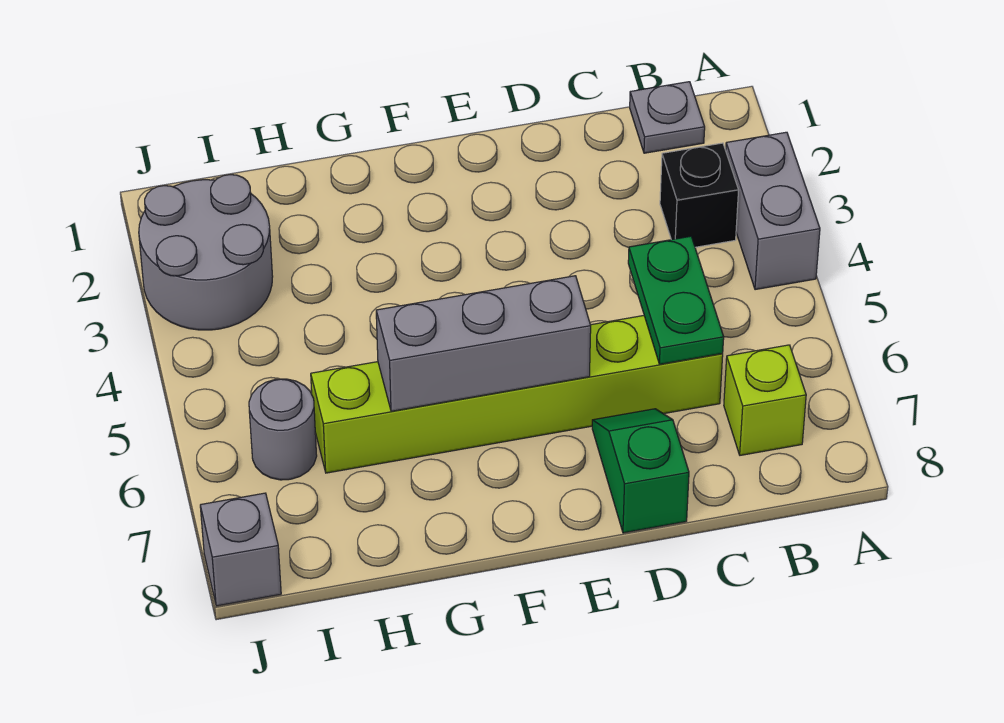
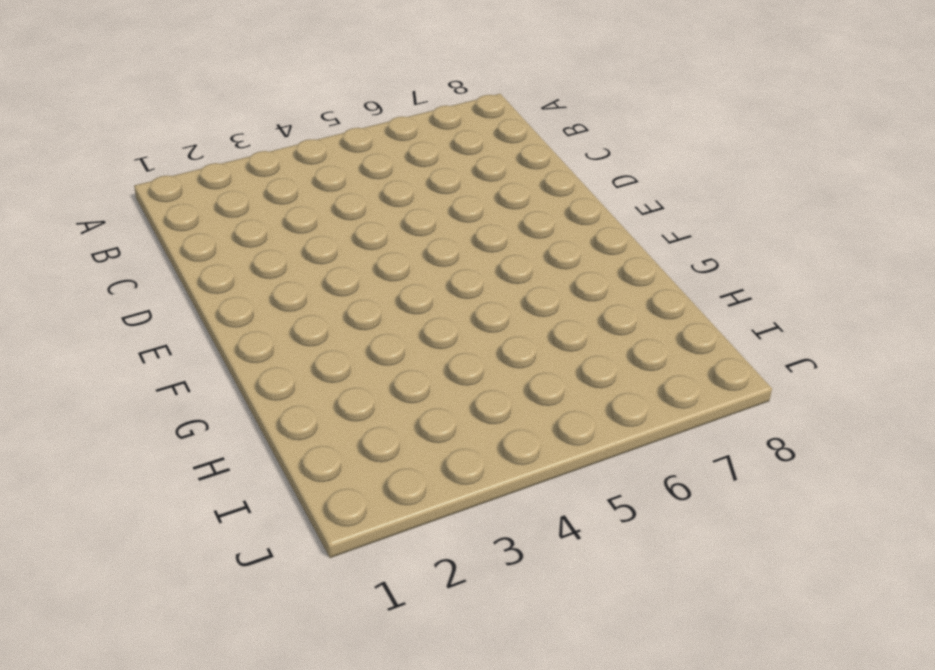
none -> grey 1x2 brick [726,132,820,290]
none -> grey 1x1 plate [630,82,705,153]

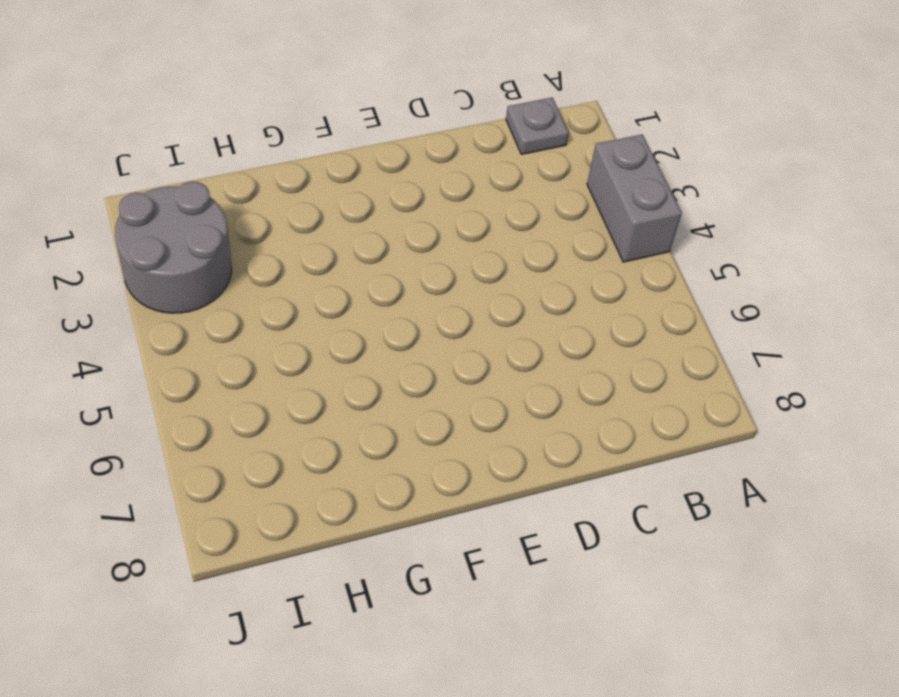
none -> black 1x1 brick [660,143,739,247]
none -> lime 1x1 brick [724,345,806,455]

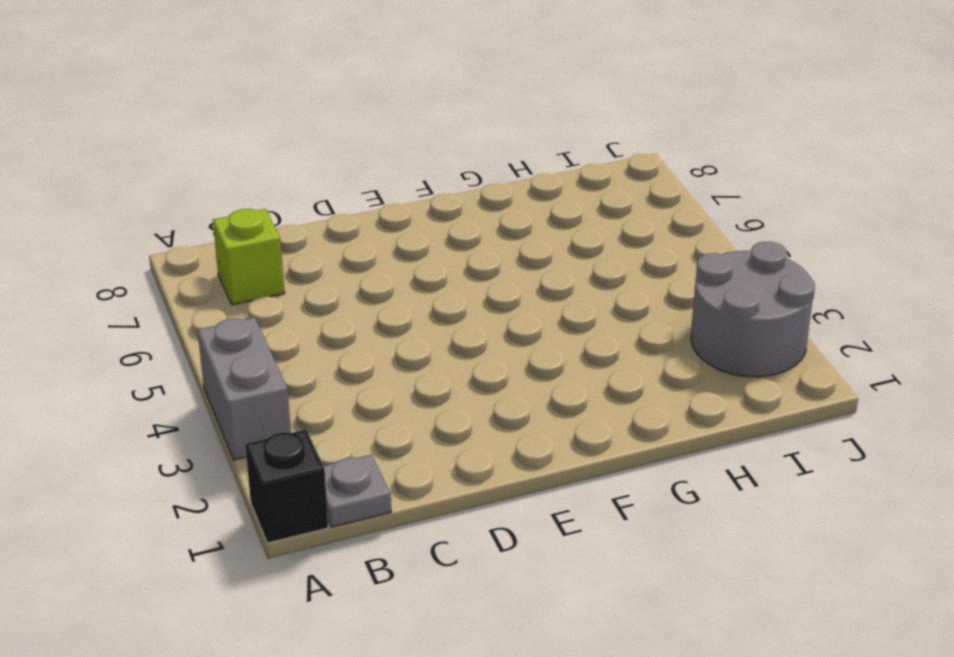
black 1x1 brick [245,430,328,543] -> black 1x1 brick moved to [660,143,739,247]
none -> lime 1x6 brick [311,316,723,473]
none -> green 1x2 slope [592,409,689,533]

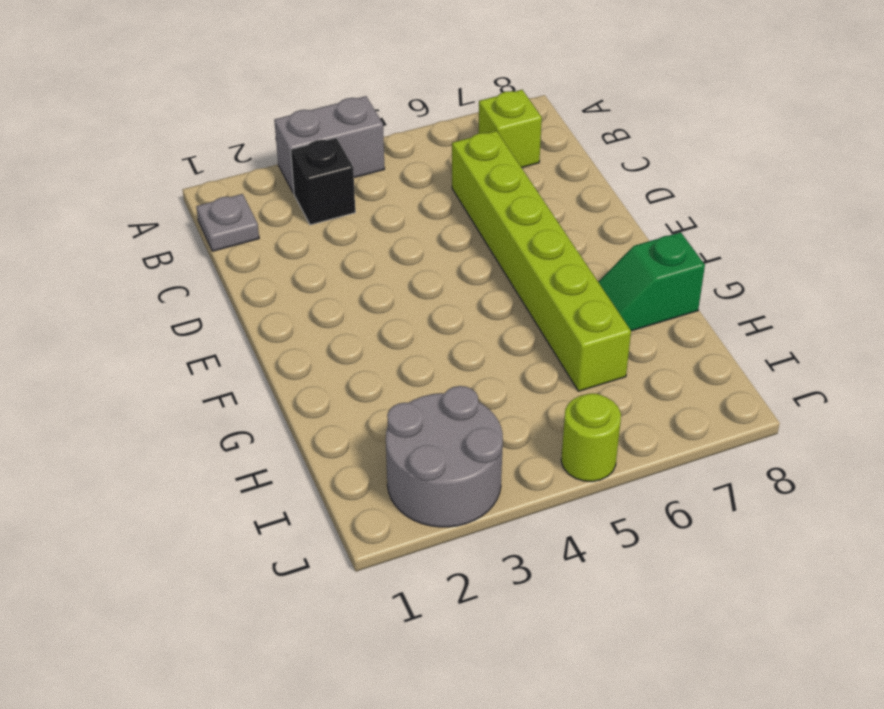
green 1x2 slope [598,232,705,331] -> green 1x2 slope moved to [592,409,689,533]
lime 1x1 round brick [561,393,621,482] -> none
none -> grey 1x1 round brick [249,379,317,480]
none -> grey 1x1 brick [200,493,281,606]

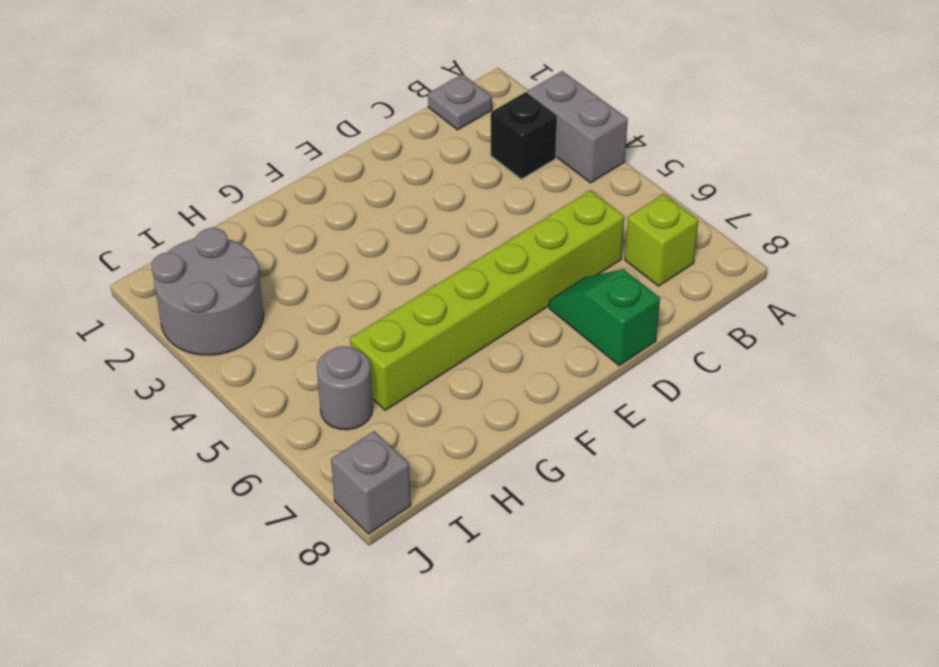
none -> green 1x2 plate [628,236,724,364]
none -> grey 1x3 brick [376,276,591,411]

